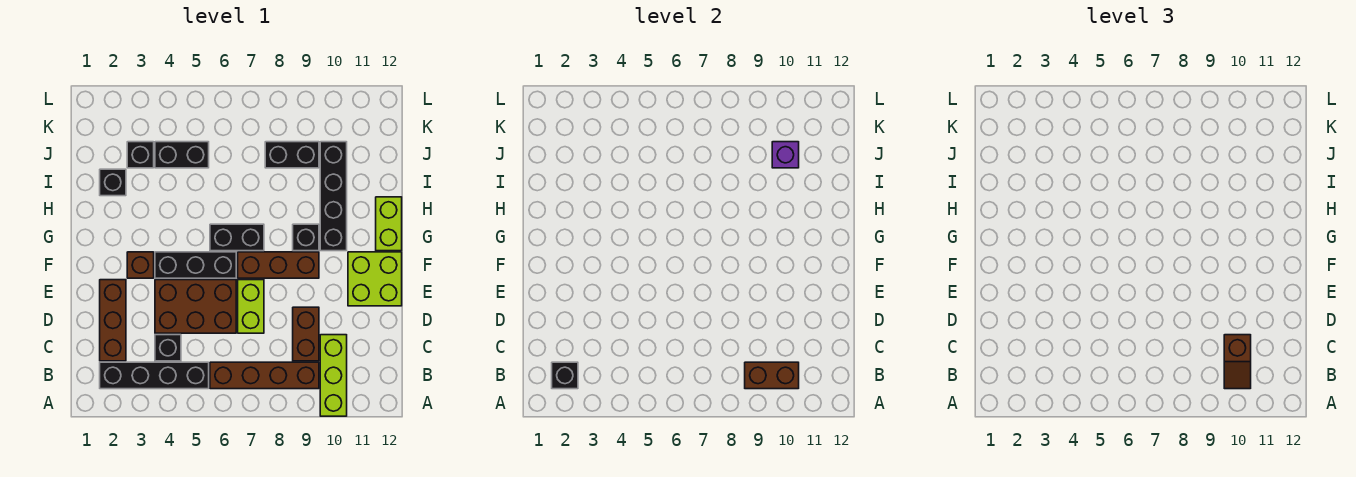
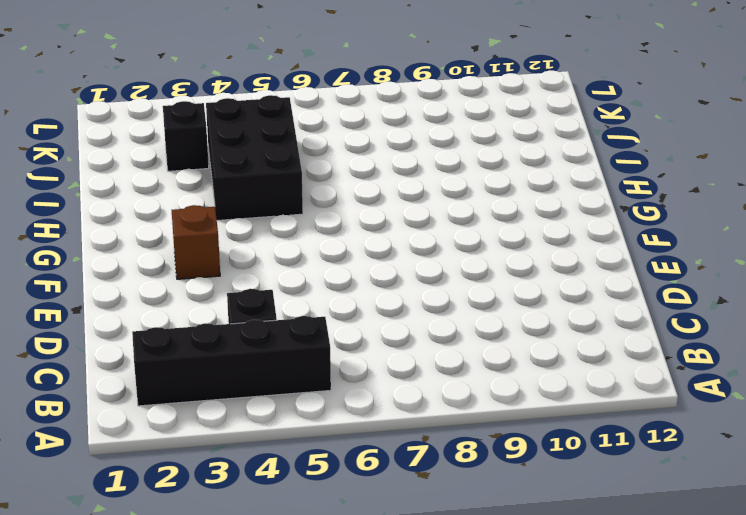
black 2x3 brick [206,95,303,220] -> black 1x2 brick [155,142,209,168]
none -> lime 1x3 brick [320,335,347,416]
none -> brown 1x4 brick [210,362,319,389]
none -> brown 1x3 brick [100,280,126,361]

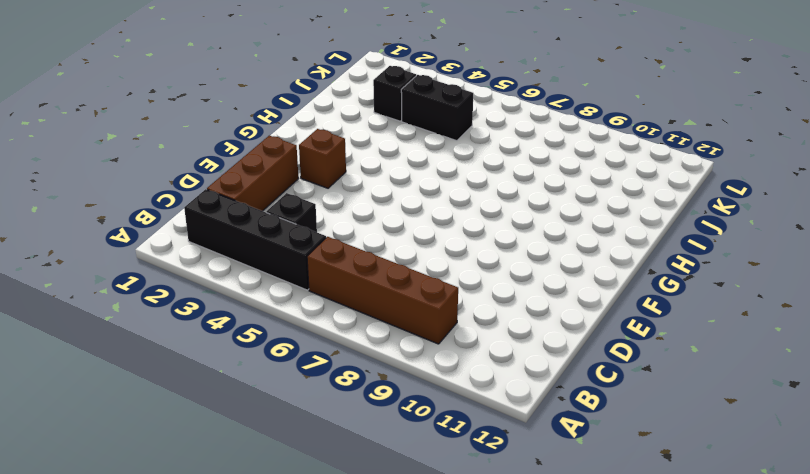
none -> lime 1x3 brick [320,335,347,416]
none -> brown 1x2 brick [293,307,319,361]
none -> brown 2x3 brick [155,280,236,333]

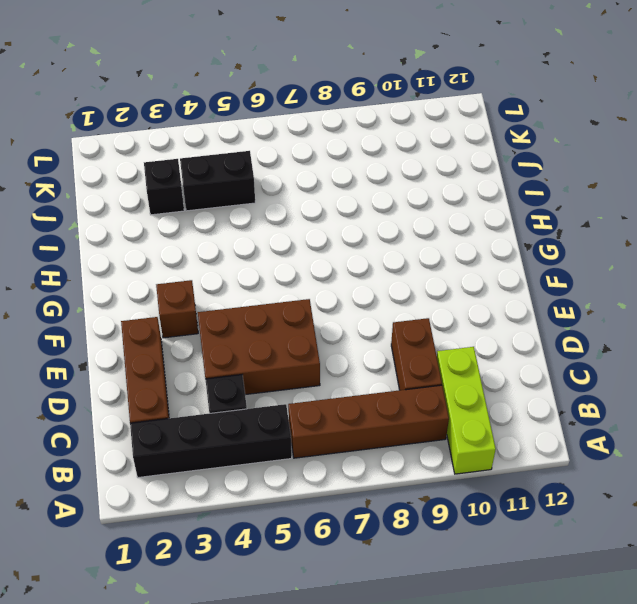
none -> lime 1x2 brick [238,280,264,333]
none -> lime 2x2 brick [348,252,402,306]
none -> black 1x3 brick [155,252,236,278]

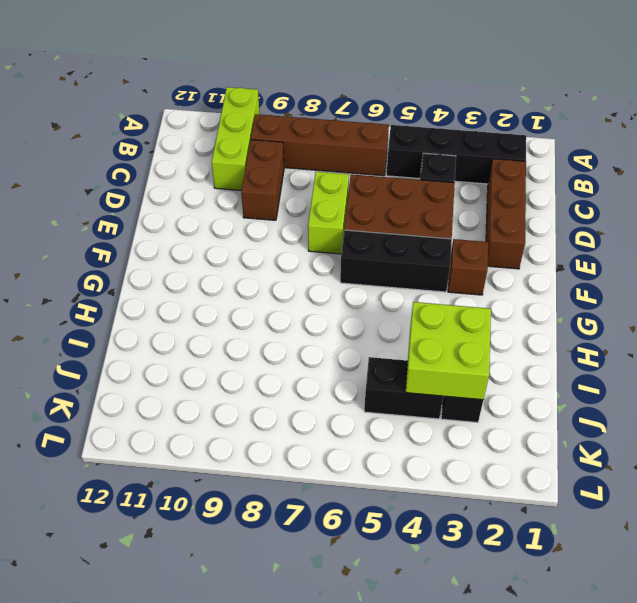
lime 2x2 brick [406,302,491,400] -> lime 2x2 brick moved to [348,252,402,306]
none -> brown 1x3 brick [238,252,319,278]
none -> black 1x2 brick [210,224,264,251]
none -> black 1x1 brick [293,224,319,251]

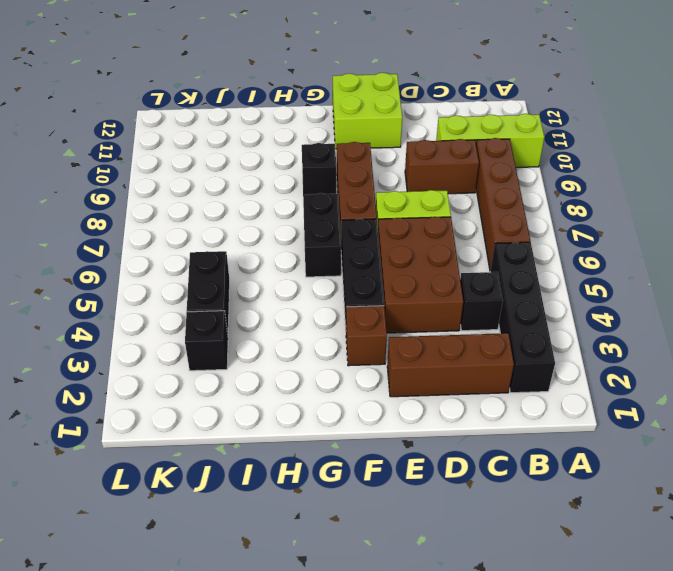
none -> black 1x4 brick [320,142,347,251]
none -> lime 1x2 brick [376,197,402,251]
none -> black 1x1 brick [100,169,126,196]

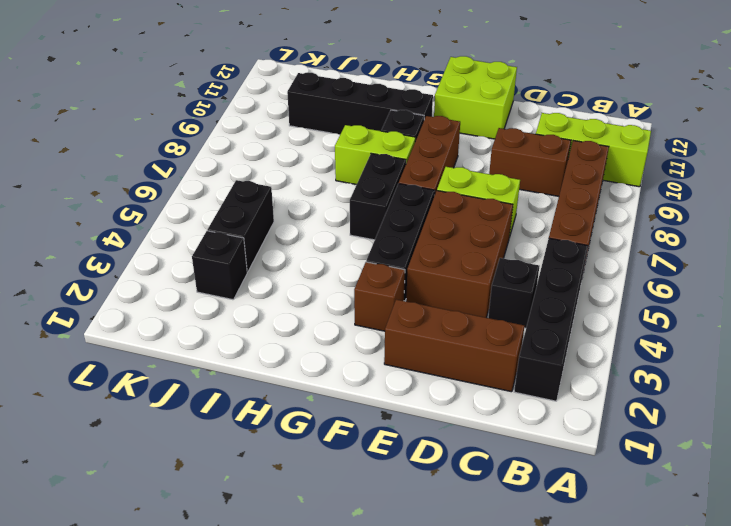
lime 1x2 brick [335,125,415,185] -> lime 1x2 brick moved to [376,197,402,251]
none -> black 1x1 brick [100,169,126,196]
none -> black 1x2 brick [265,142,319,168]
none -> black 1x1 brick [552,362,578,389]

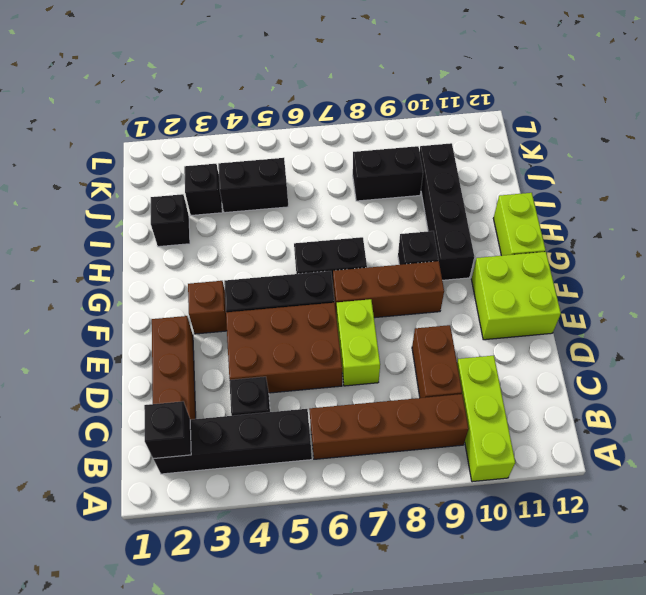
none -> brown 1x2 brick [745,362,799,389]
none -> purple 1x1 brick [772,142,799,168]
none -> brown 1x2 slope [1224,335,1251,389]

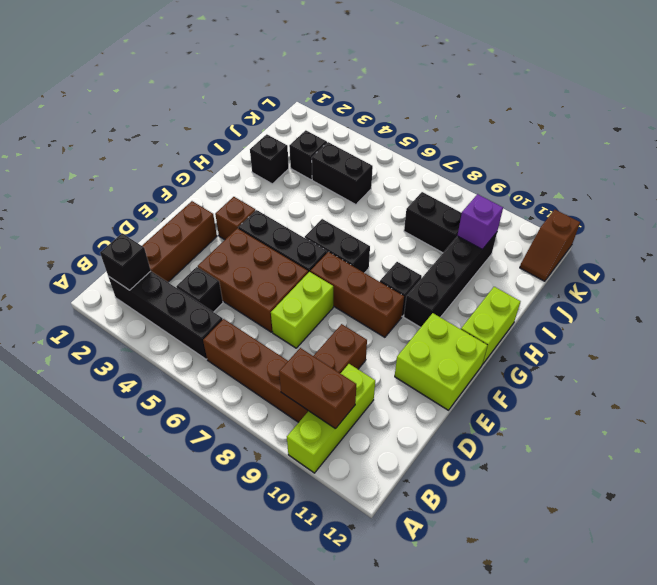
brown 1x2 slope [520,210,580,281] -> brown 1x2 slope moved to [1224,335,1251,389]

